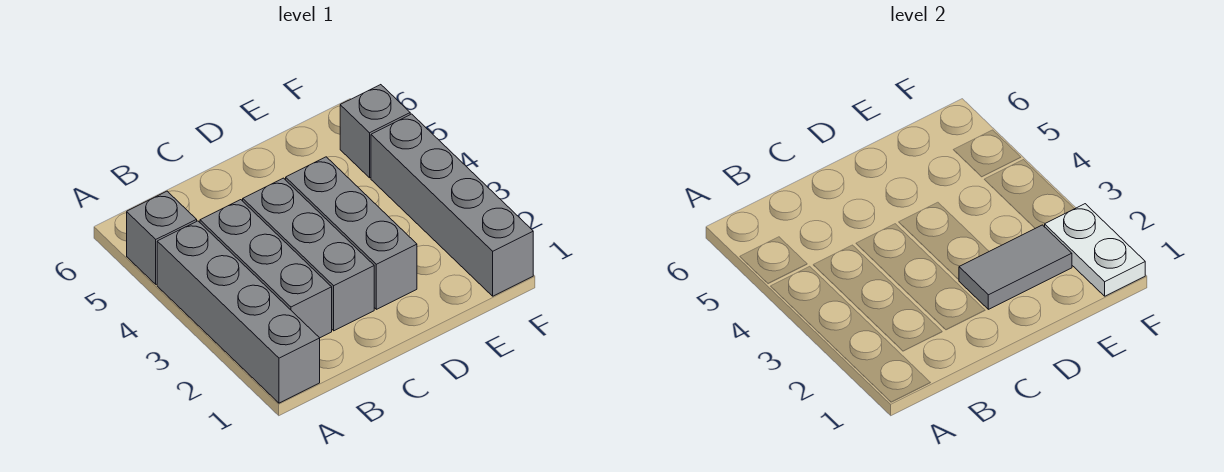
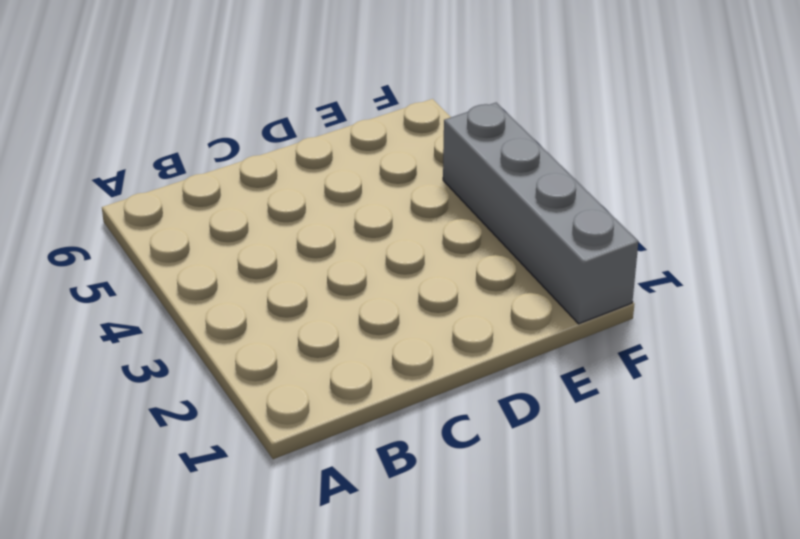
none -> grey 1x4 brick [157,221,320,403]
none -> grey 1x1 brick [127,191,197,284]

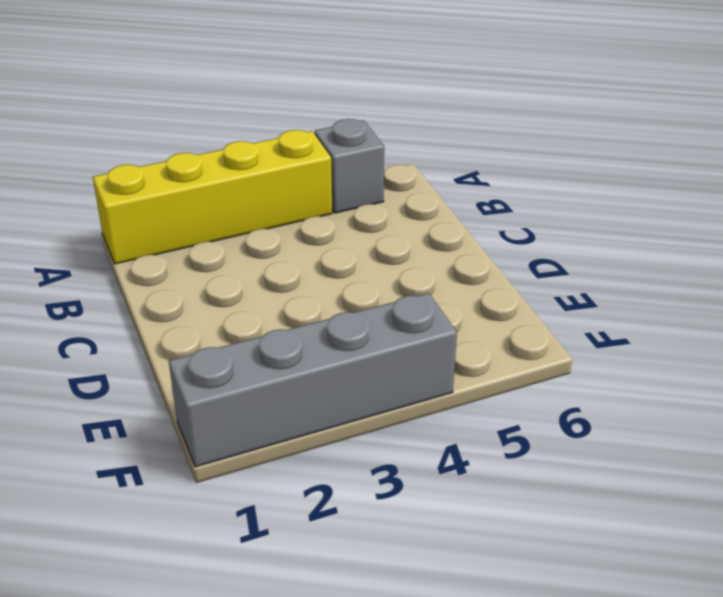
yellow 1x4 brick [93,130,332,264] -> grey 1x4 brick [157,221,320,403]
none -> grey 1x3 brick [200,200,332,338]
none -> grey 1x3 brick [243,178,374,331]

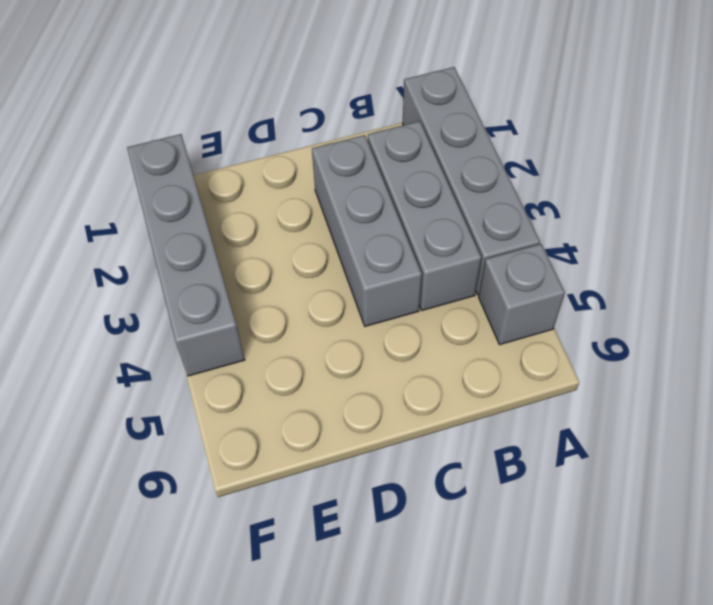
none -> grey 1x3 brick [286,157,417,309]
none -> grey 1x1 brick [340,85,410,178]

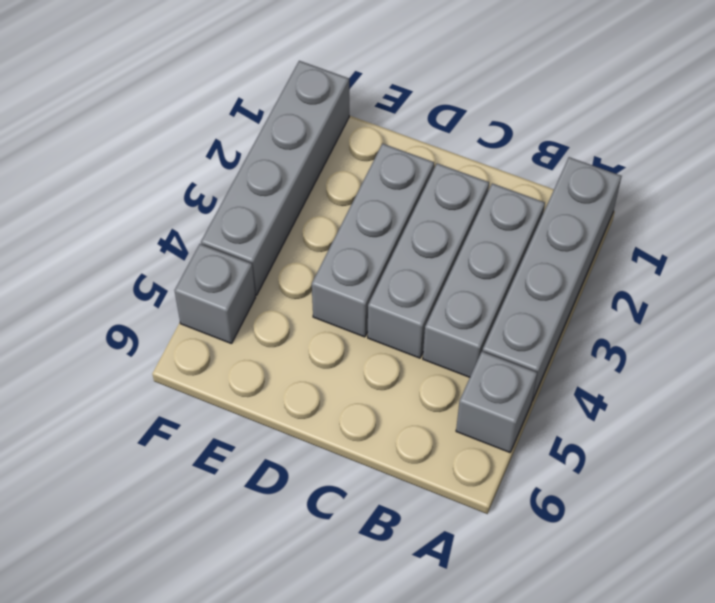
none -> grey 1x2 tile [959,225,1072,309]
none -> white 1x2 plate [1045,204,1145,296]

